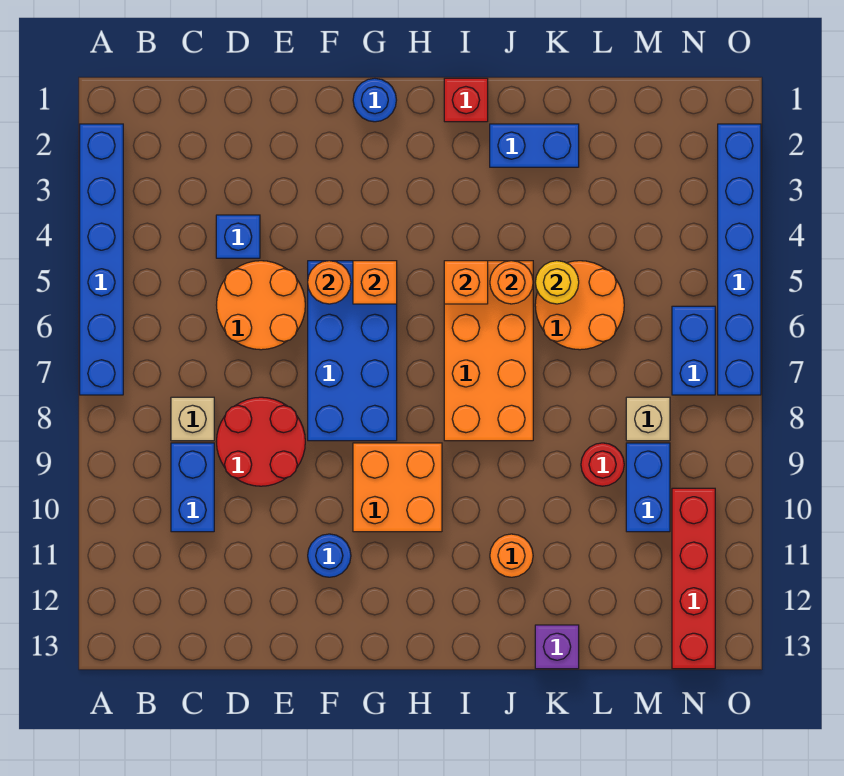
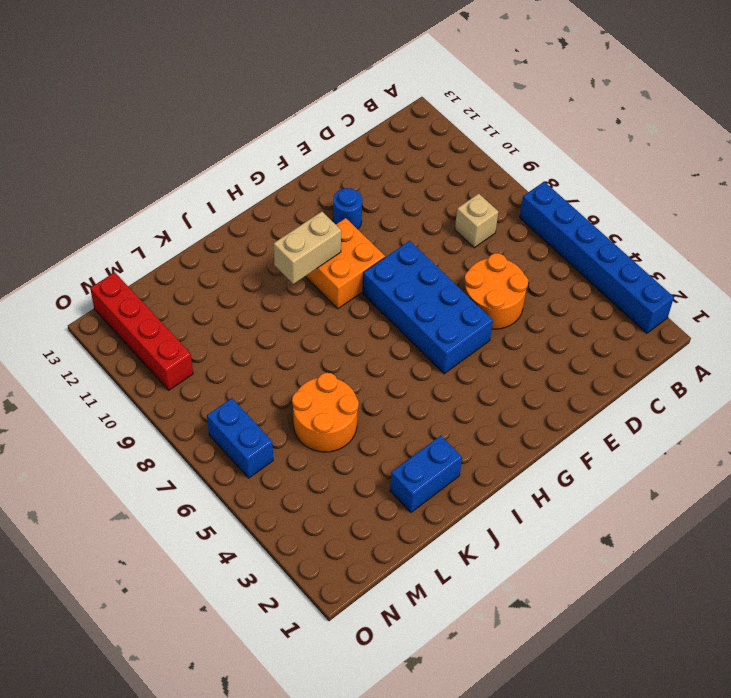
tan 1x2 brick [274,212,341,284] -> none
none -> blue 1x2 brick [171,443,214,532]
none -> blue 1x1 brick [216,215,260,258]
none -> red 2x2 round brick [216,397,305,486]

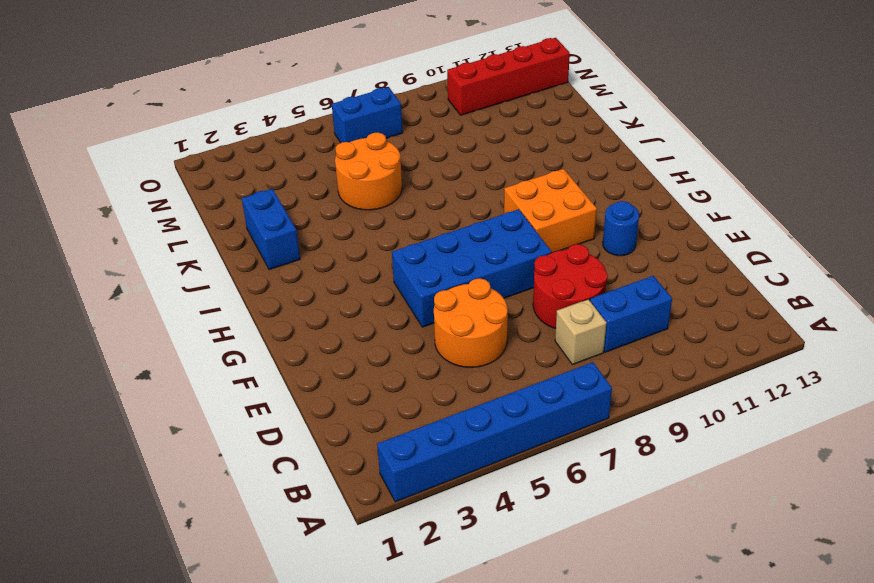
none -> blue 1x1 brick [216,215,260,258]
none -> blue 1x1 round brick [353,78,396,122]
none -> red 1x1 brick [444,78,488,122]

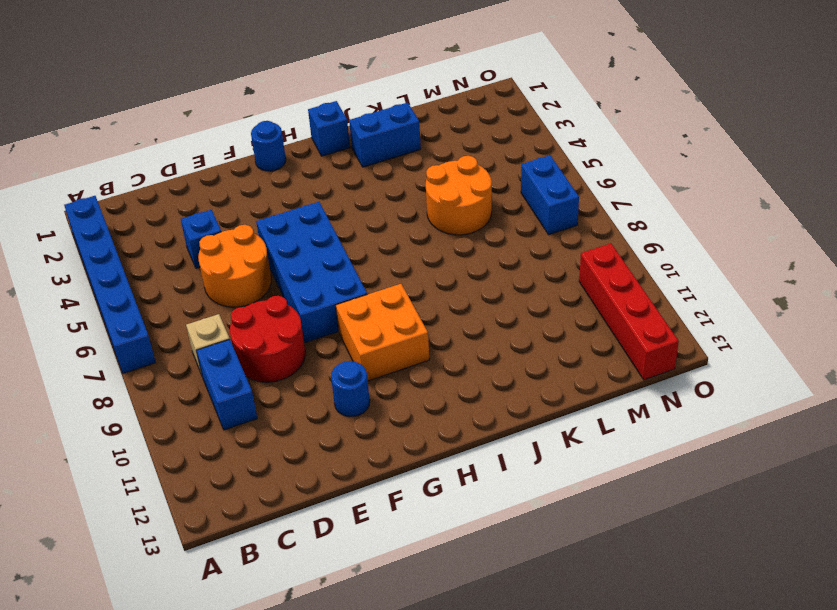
blue 1x1 brick [308,101,350,156] -> red 1x1 brick [444,78,488,122]
none -> orange 2x4 brick [444,261,533,441]
none -> orange 1x1 round brick [490,534,533,577]
none -> purple 1x1 brick [535,625,579,669]

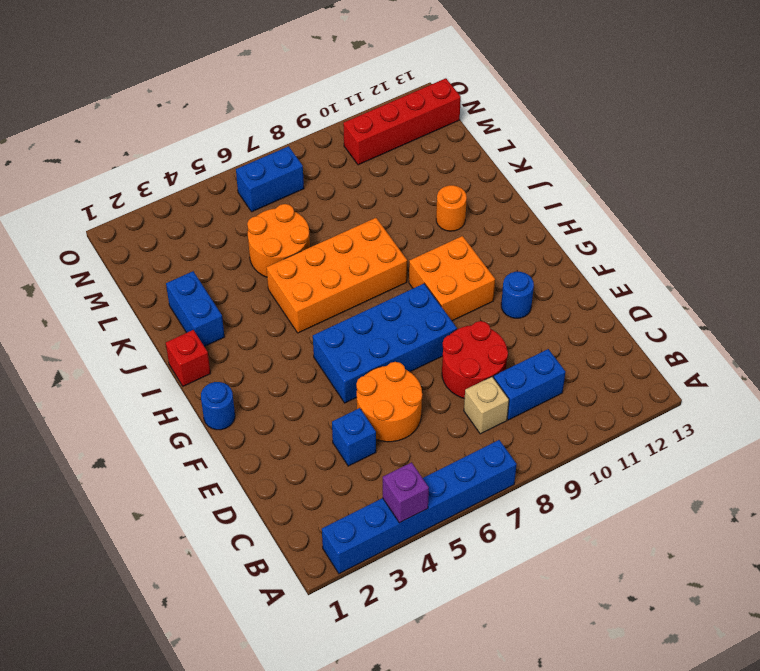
purple 1x1 brick [383,462,429,523] -> purple 1x1 brick moved to [535,625,579,669]
none -> red 1x1 round brick [581,443,624,486]
none -> tan 1x1 brick [626,397,670,441]
none -> blue 1x2 brick [626,443,670,532]

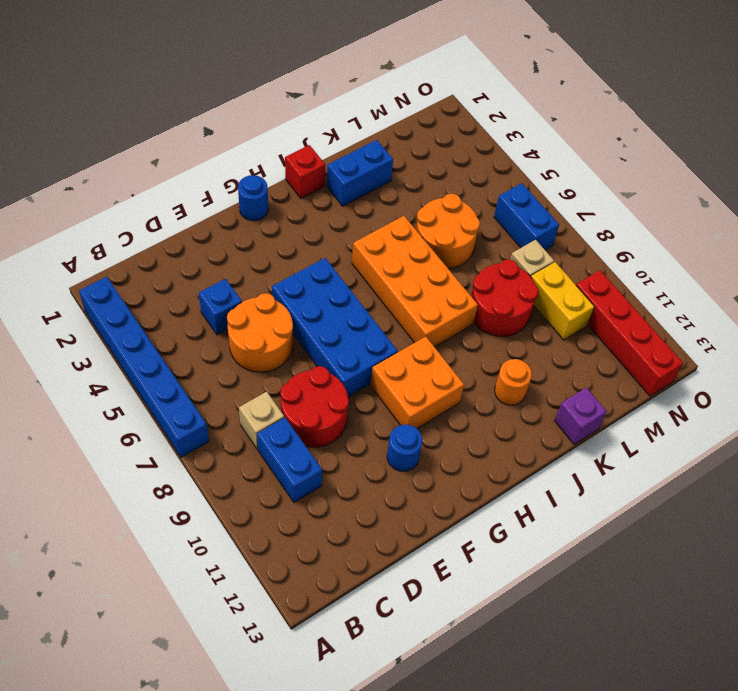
red 2x2 round brick [471,259,538,337] -> red 1x1 round brick [581,443,624,486]
yellow 1x2 brick [531,262,595,340] -> blue 1x2 brick [626,443,670,532]
none -> blue 1x6 brick [718,124,761,395]
none -> orange 1x1 round brick [308,261,351,304]
none -> orange 1x1 brick [353,261,397,304]

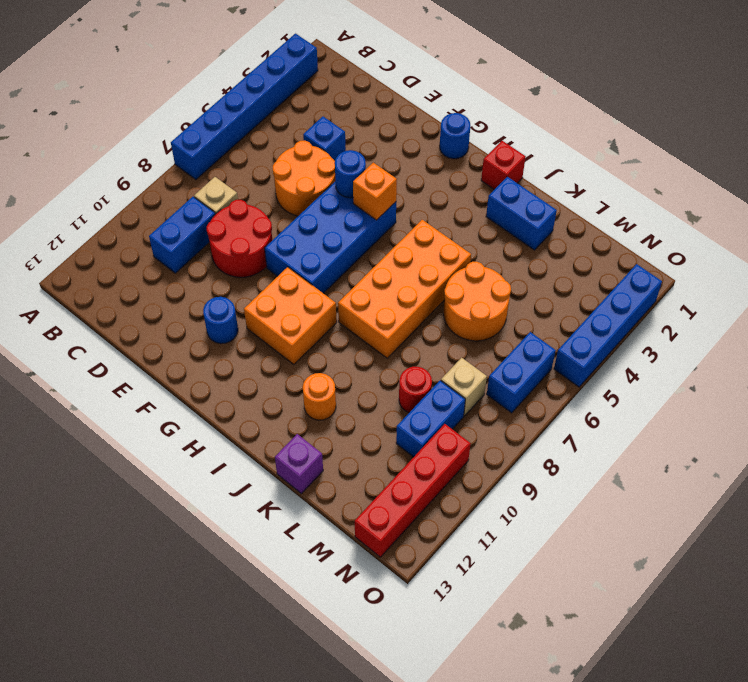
blue 1x1 round brick [335,150,366,198] -> orange 1x1 round brick [308,261,351,304]
blue 1x4 brick [554,264,662,387] -> blue 1x6 brick [718,124,761,395]
none -> orange 1x1 brick [444,261,488,304]
none -> orange 1x1 round brick [490,261,533,304]
none -> yellow 1x1 round brick [535,261,579,304]

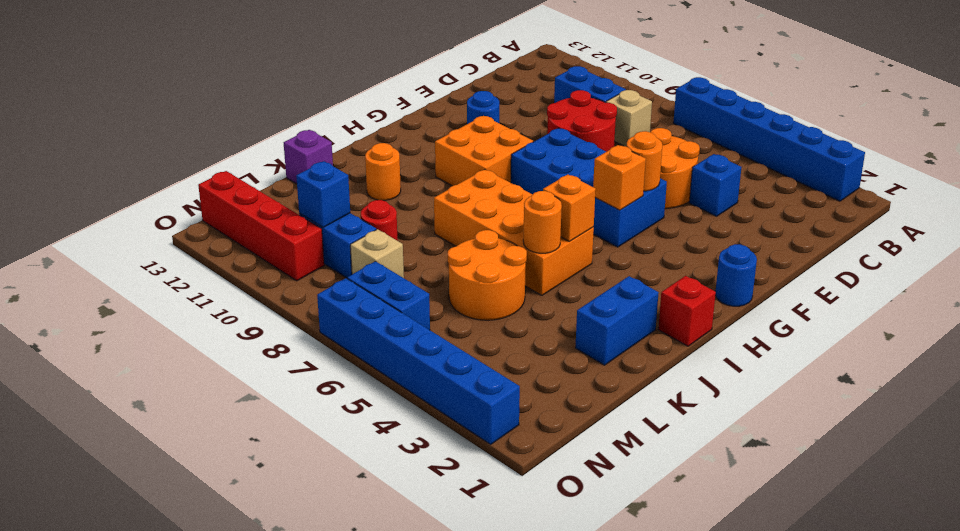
blue 1x1 brick [296,161,350,227] -> none
none -> yellow 1x1 round brick [535,261,579,304]

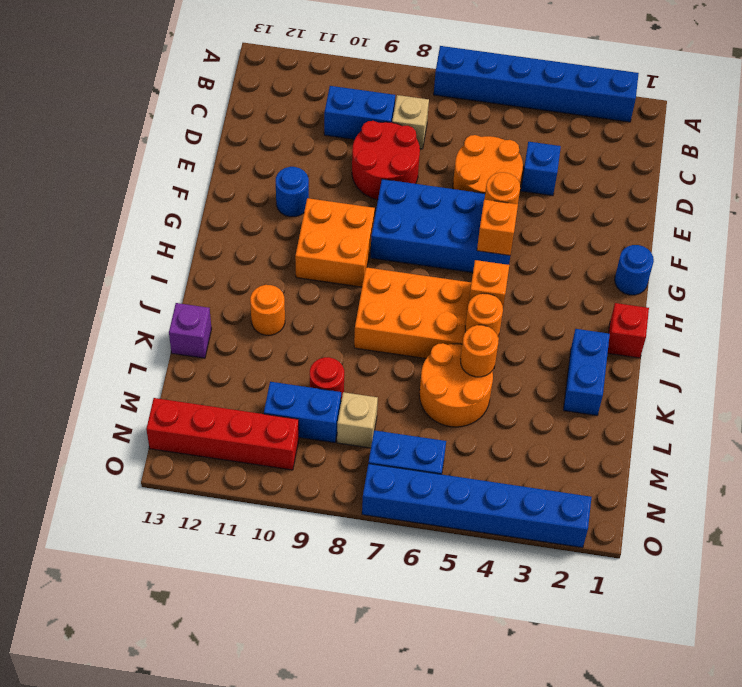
orange 1x1 round brick [461,325,498,377] -> yellow 1x1 round brick [535,261,579,304]

